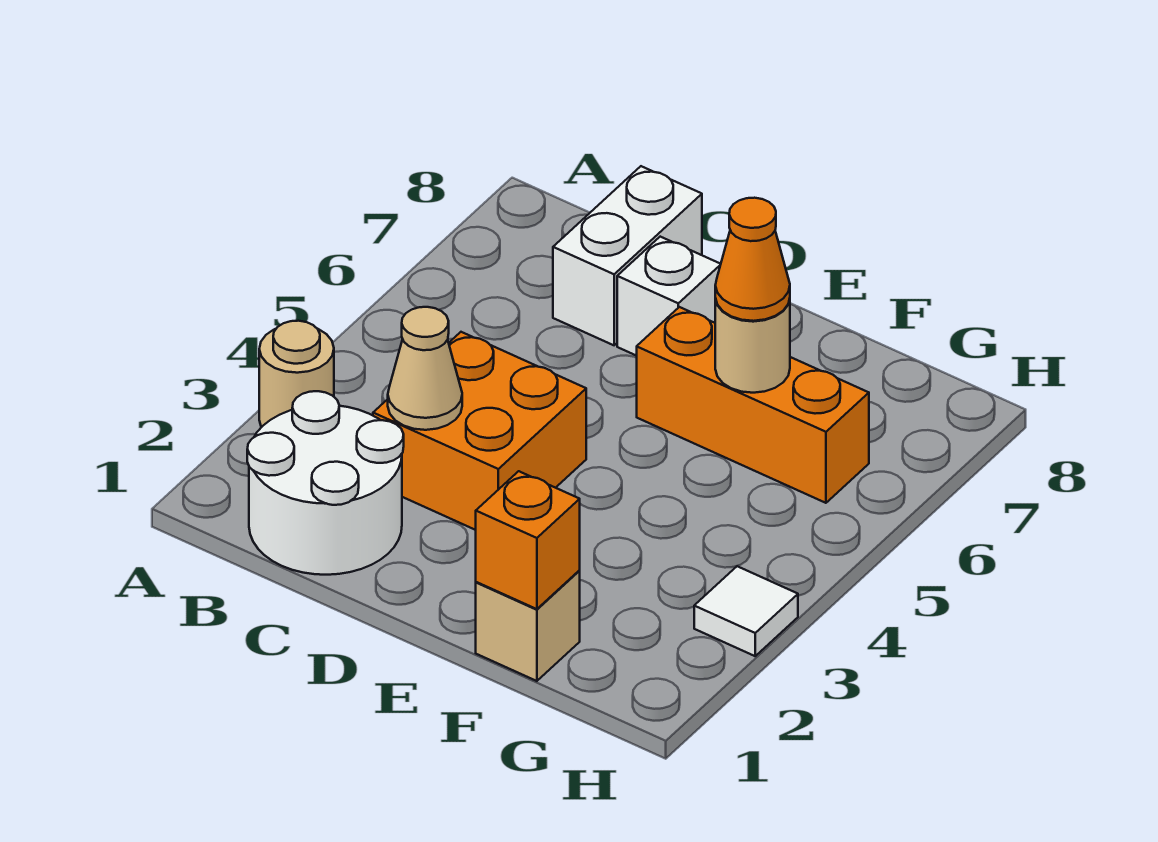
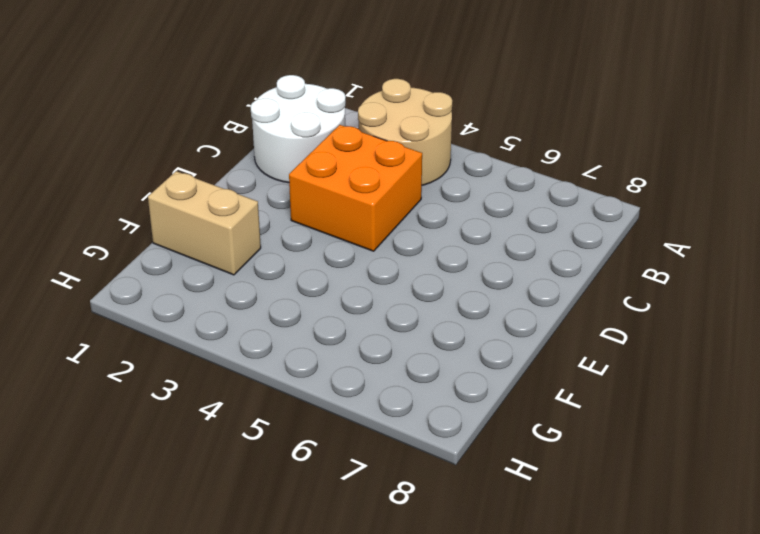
tan 2x2 round brick [358,79,452,185] -> tan 1x1 round brick [259,321,334,427]
tan 1x2 brick [148,171,261,275] -> tan 1x1 brick [476,570,580,681]
none -> white 1x2 brick [553,166,702,345]
none -> white 1x1 brick [617,237,721,356]
none -> orange 1x3 brick [637,307,869,503]

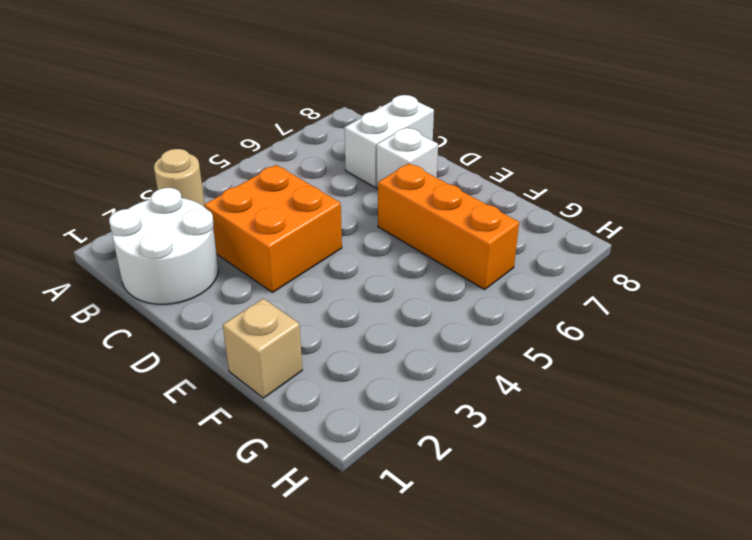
none -> white 1x1 tile [694,566,798,656]
none -> tan 1x1 cone [388,307,462,430]
none -> orange 1x1 brick [476,471,580,609]

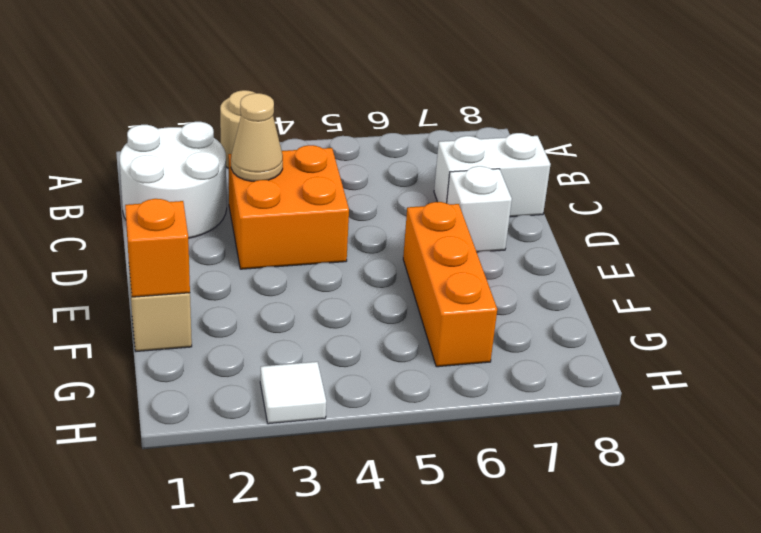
none -> tan 1x1 round brick [715,299,790,393]
none -> orange 1x1 cone [715,198,790,321]

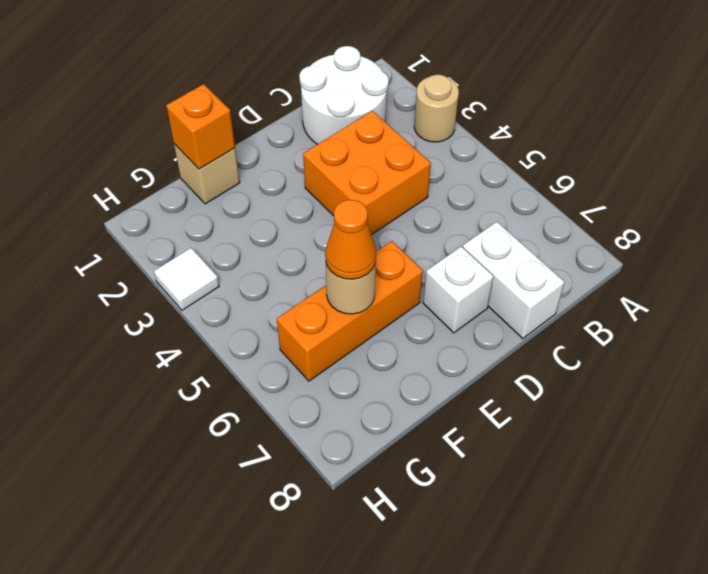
none -> tan 1x1 cone [388,307,462,430]

